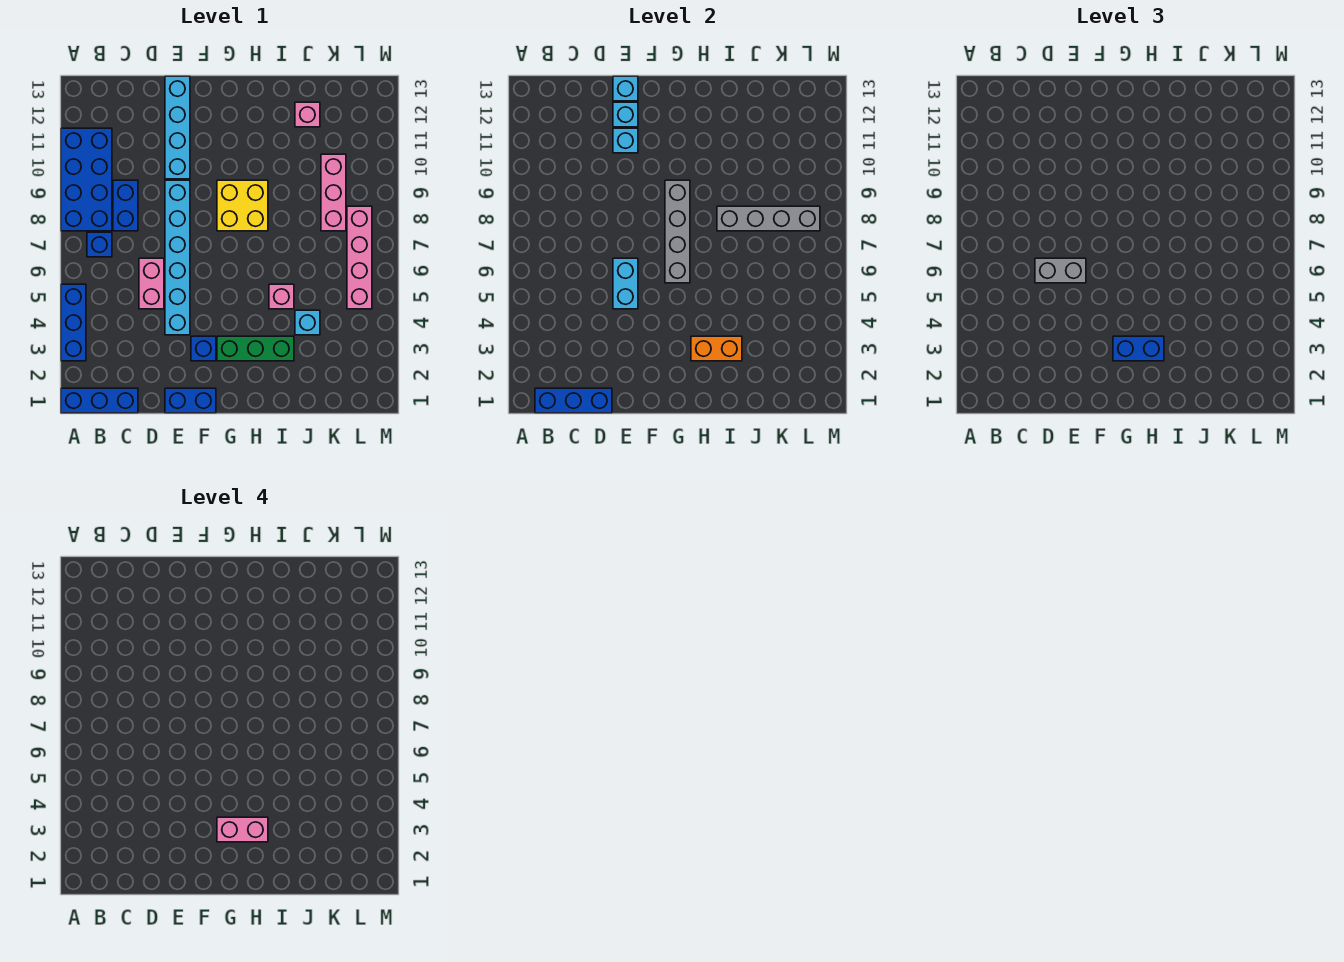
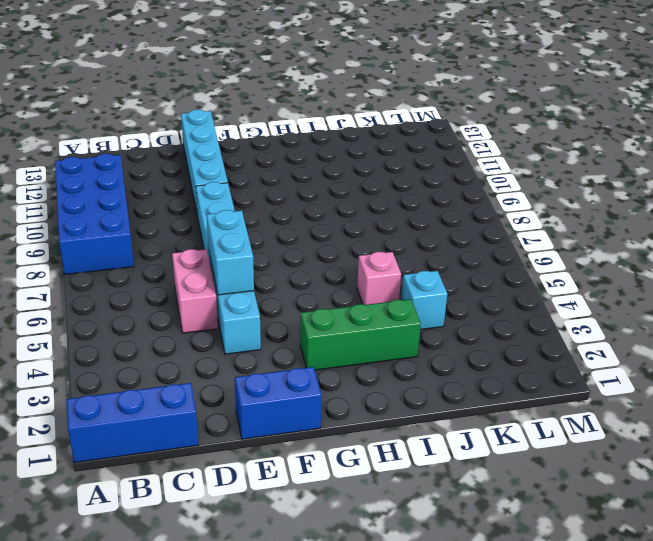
none -> blue 1x3 brick [61,284,86,361]
none -> blue 1x1 brick [87,232,112,257]
none -> blue 1x2 brick [113,180,138,231]

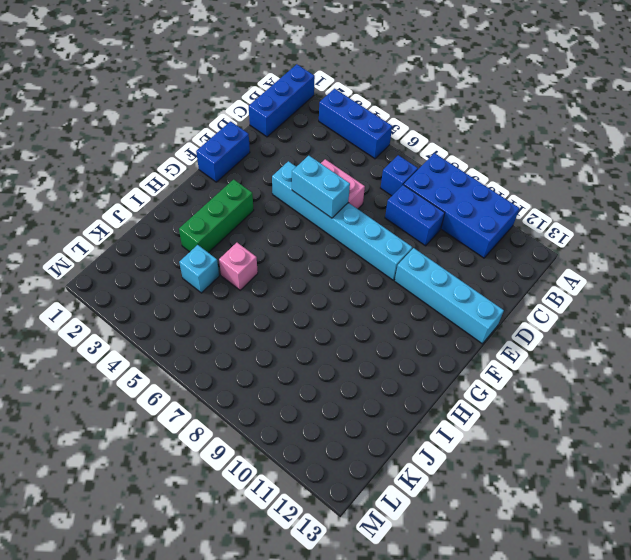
none -> blue 1x1 brick [191,336,216,361]
none -> yellow 2x2 brick [217,180,268,231]
none -> pink 1x1 brick [295,102,320,127]

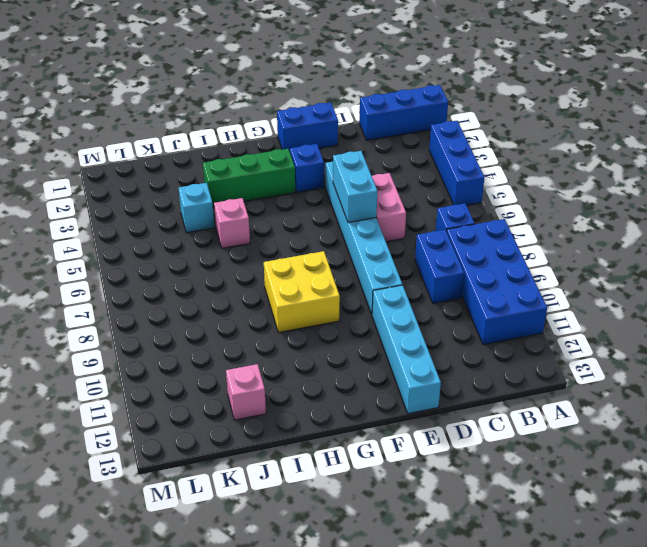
none -> pink 1x3 brick [321,154,346,231]
none -> pink 1x4 brick [347,206,372,309]
none -> blue 1x3 brick [535,388,612,413]

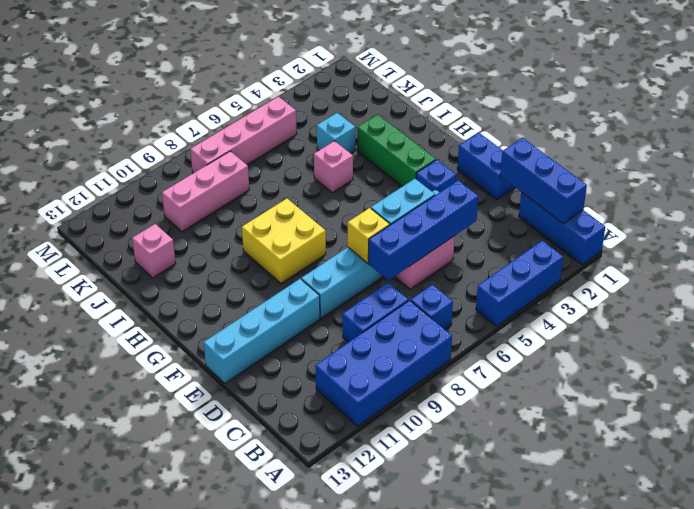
blue 1x4 brick [368,180,478,280] -> none
yellow 1x1 brick [348,208,390,263] -> none
none -> cyan 1x1 brick [613,128,638,153]
none -> cyan 1x1 brick [613,102,638,127]
none -> cyan 1x1 brick [613,76,638,101]

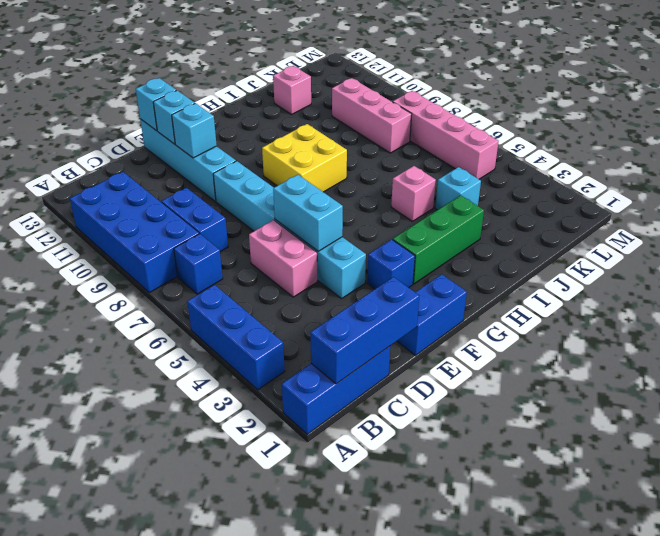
none -> grey 1x4 brick [665,180,690,283]
none -> orange 1x2 brick [691,336,742,361]
none -> grey 1x4 brick [717,206,820,231]

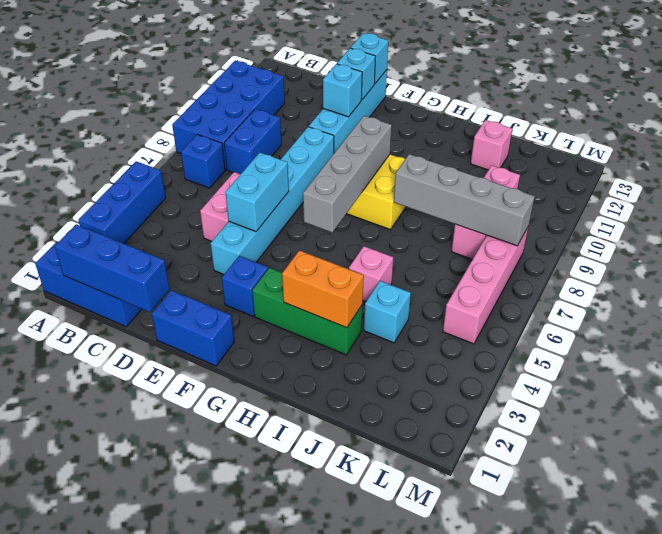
none -> grey 1x2 brick [1035,258,1086,283]
none -> blue 1x2 brick [1113,336,1164,361]
none -> pink 1x2 brick [217,817,268,842]

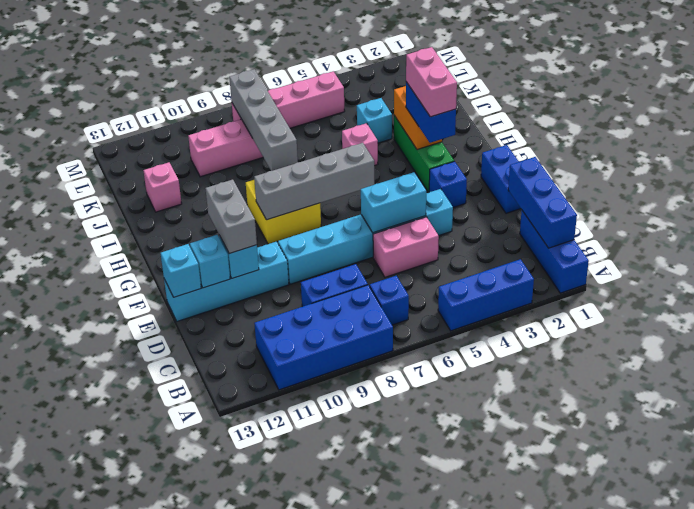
grey 1x2 brick [205,180,257,254] -> grey 1x2 brick moved to [1035,258,1086,283]

